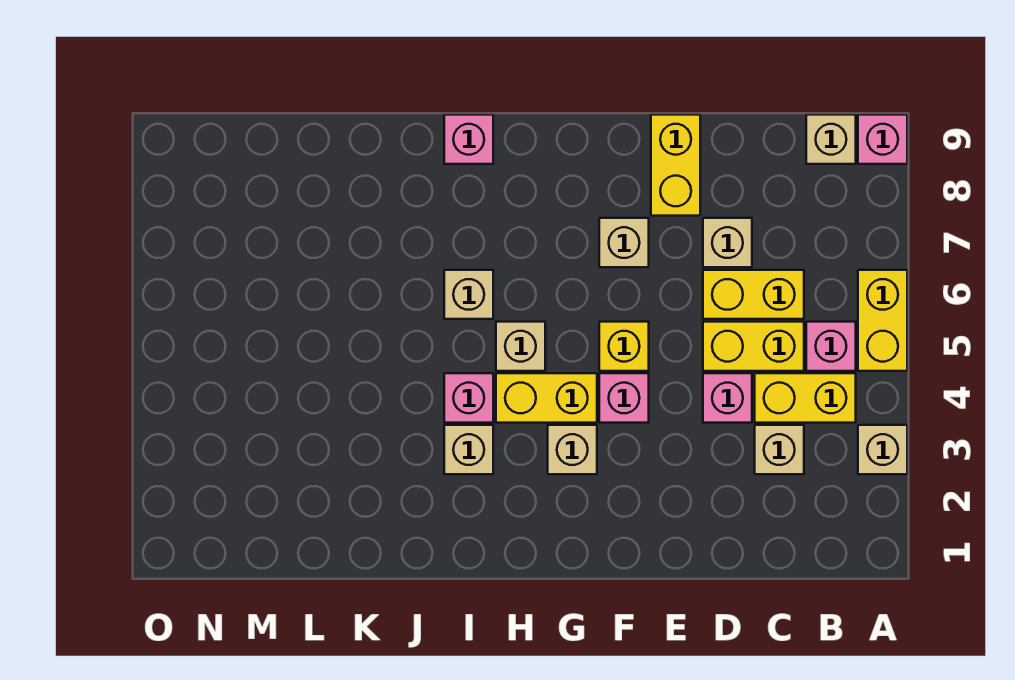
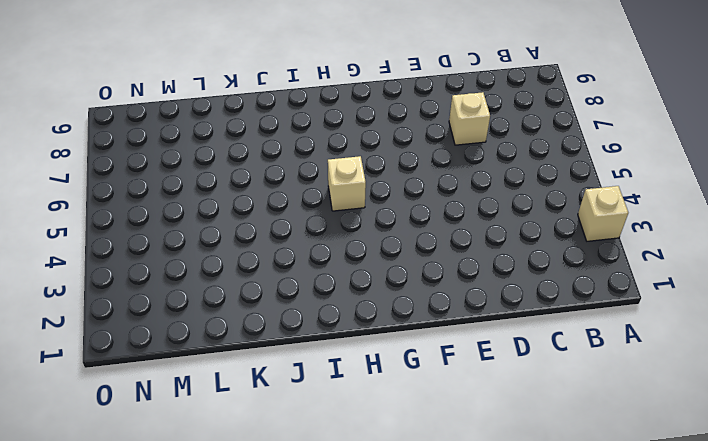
none -> yellow 1x2 brick [858,270,907,371]
none -> pink 1x1 brick [858,115,907,164]
none -> yellow 1x2 brick [755,373,856,423]

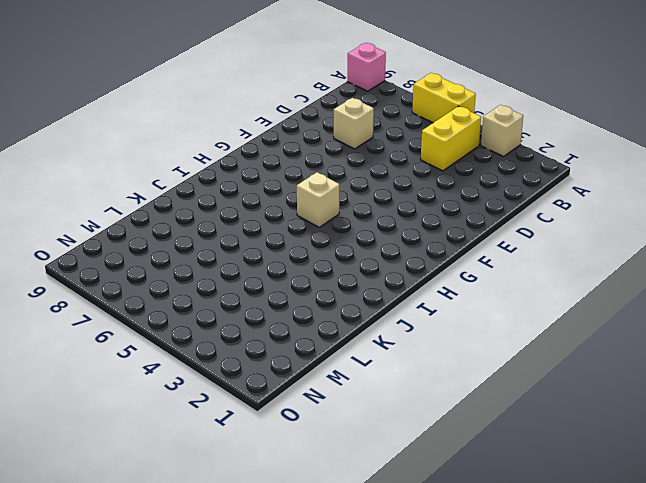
none -> pink 1x1 brick [806,322,856,371]
none -> tan 1x1 brick [806,115,856,164]
none -> tan 1x1 brick [755,425,804,474]

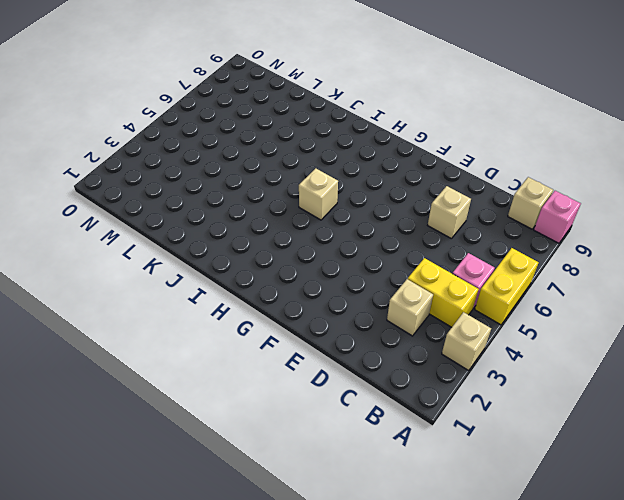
none -> yellow 1x2 brick [703,322,804,371]
none -> yellow 1x2 brick [703,270,804,319]
none -> pink 1x1 brick [703,373,752,423]

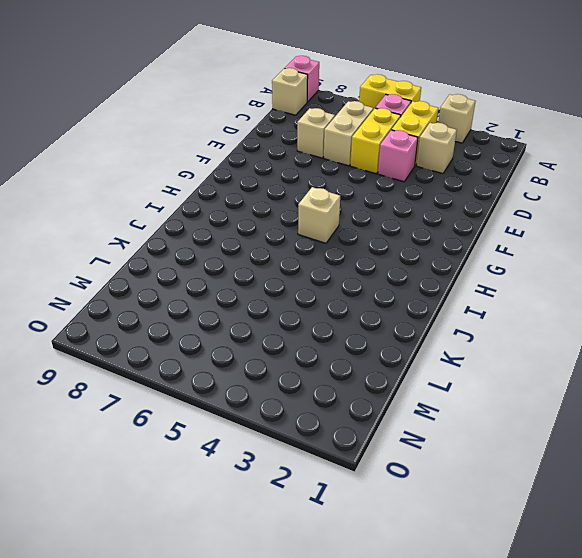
tan 1x2 brick [324,101,373,166] -> yellow 1x2 brick [703,270,804,319]
none -> yellow 1x2 brick [651,115,700,216]
none -> pink 1x1 brick [599,373,649,423]
none -> yellow 1x1 brick [599,322,649,371]

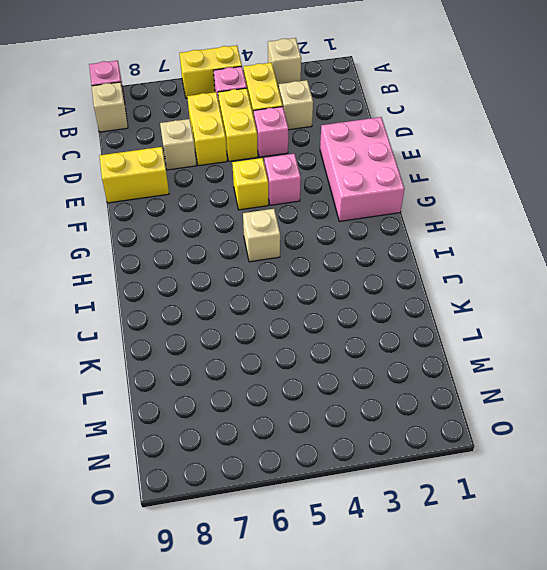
pink 2x3 brick [320,117,404,221] -> none
none -> tan 1x1 brick [599,218,649,267]
none -> tan 1x1 brick [548,425,597,474]
none -> yellow 1x2 brick [496,373,597,423]

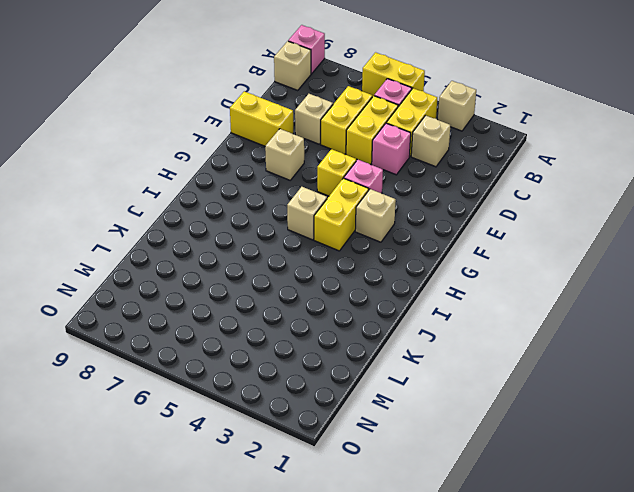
none -> tan 1x1 brick [444,425,493,474]
none -> pink 1x1 brick [444,373,493,423]
none -> tan 1x1 brick [444,270,493,319]

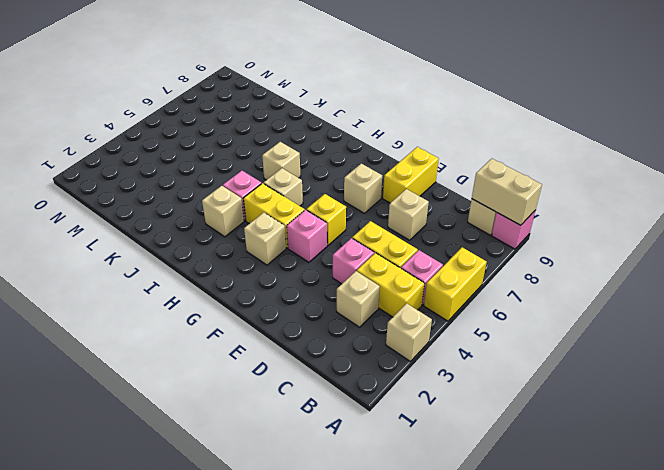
tan 1x2 brick [472,159,542,225] -> none
none -> yellow 1x2 brick [703,270,804,319]
none -> pink 1x1 brick [444,115,493,164]

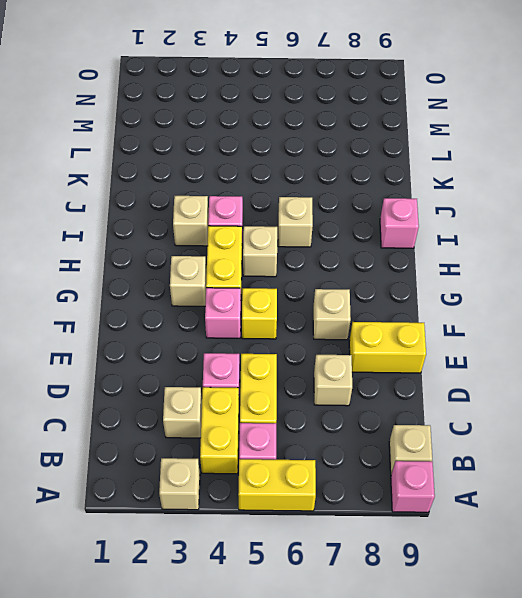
none -> yellow 1x2 brick [703,270,804,319]

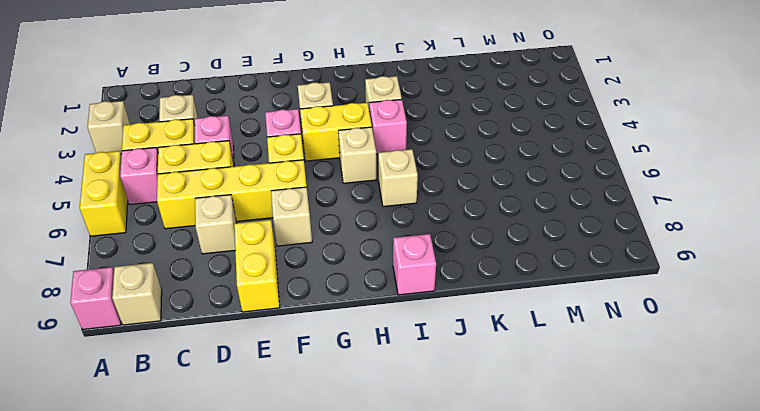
yellow 1x4 brick [157,160,307,229] -> yellow 1x2 brick [703,270,804,319]

